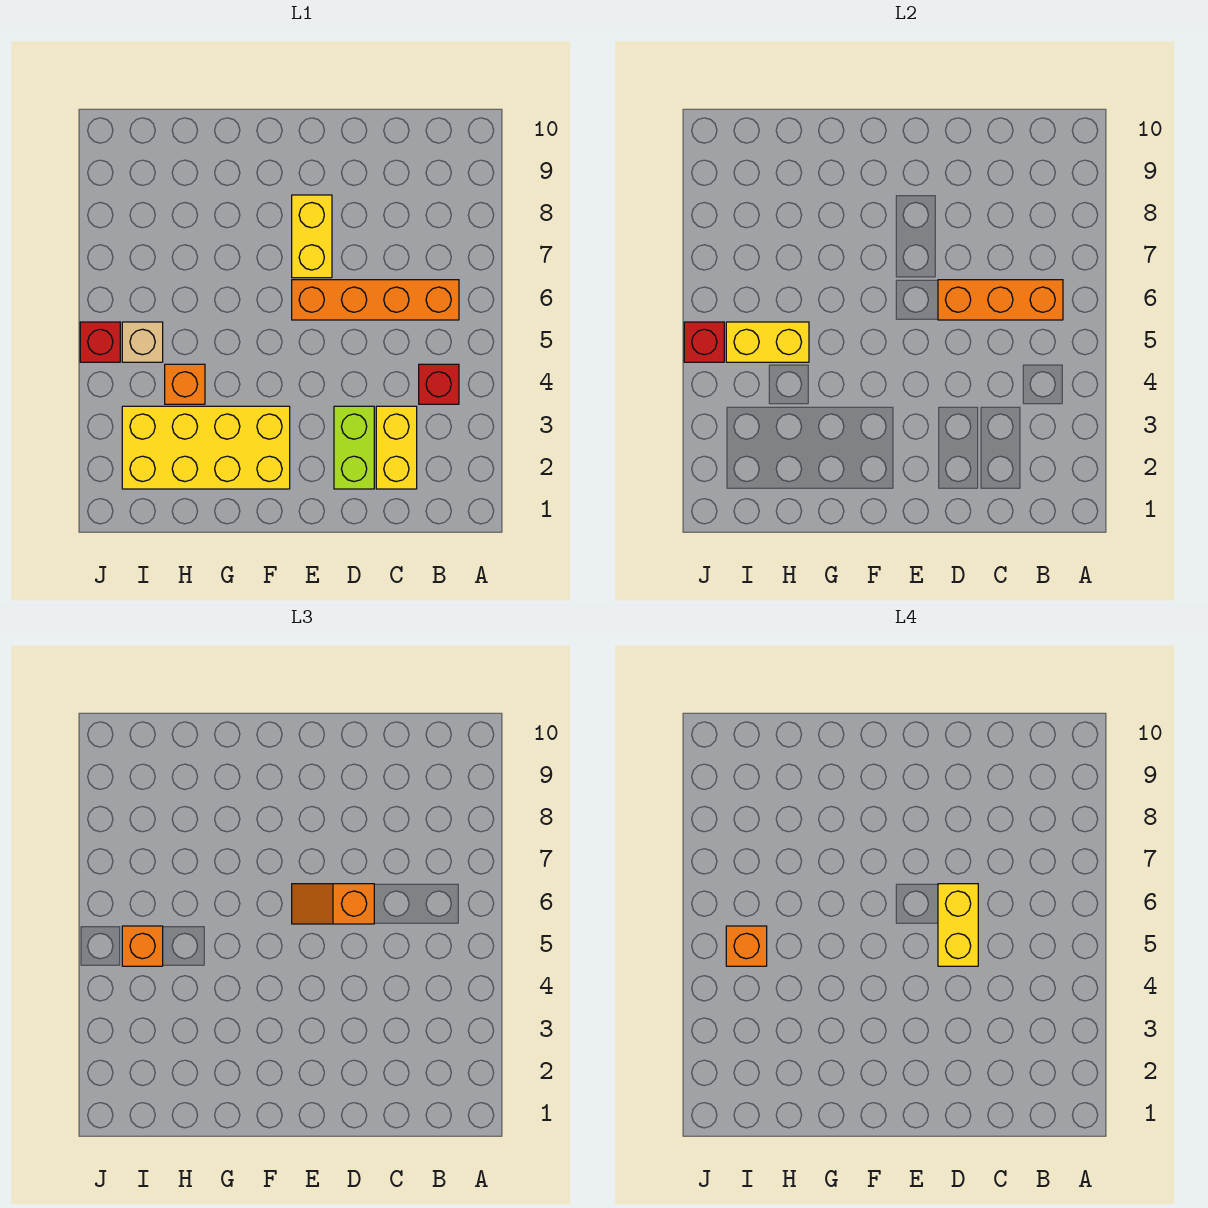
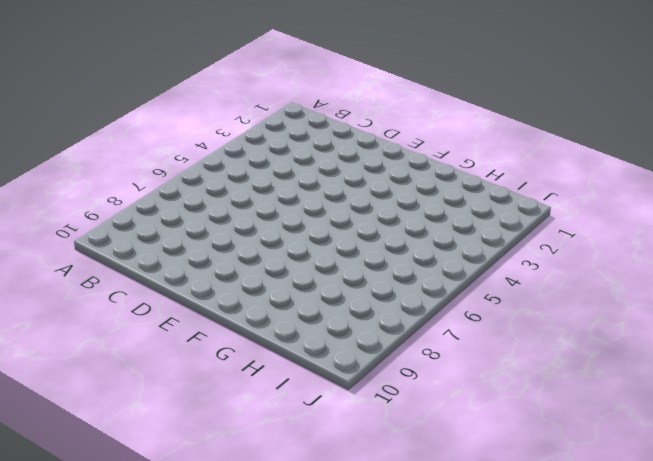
none -> red 1x1 brick [419,364,459,404]
none -> orange 1x4 brick [292,280,459,320]
none -> yellow 1x2 brick [376,406,417,489]

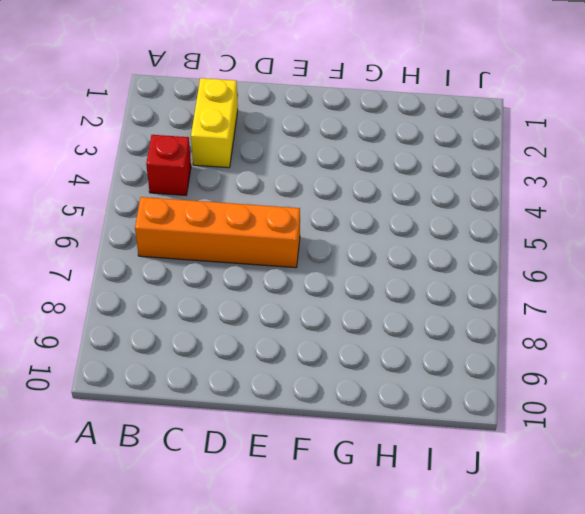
none -> lime 1x2 brick [334,406,374,489]
none -> yellow 1x2 brick [292,195,332,278]
none -> yellow 2x4 brick [122,406,290,489]

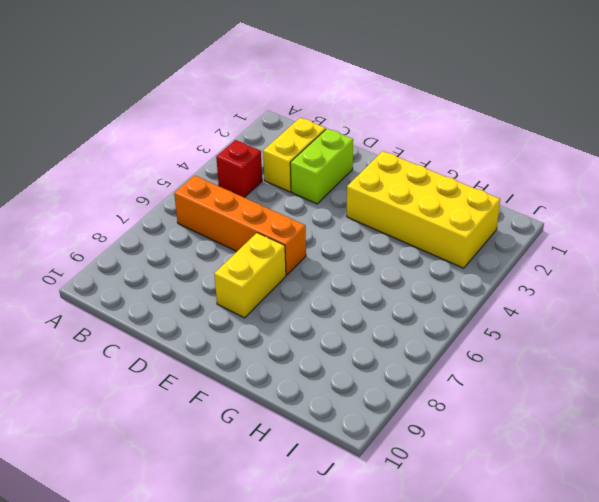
none -> orange 1x1 brick [165,364,205,404]
none -> tan 1x1 brick [122,322,163,362]
none -> red 1x1 brick [80,322,120,362]

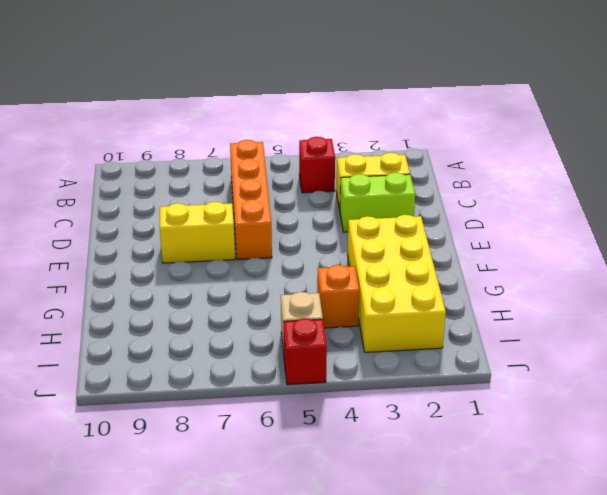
none -> orange 1x3 brick [938,280,1063,320]
none -> yellow 1x2 brick [726,322,809,362]
none -> red 1x1 brick [684,322,724,362]

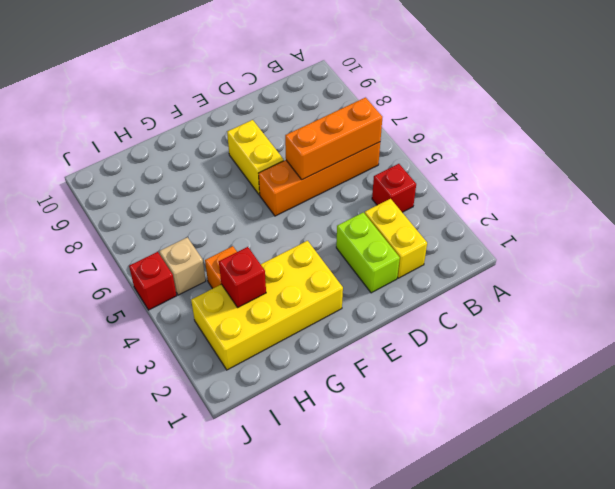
red 1x1 brick [219,247,266,307] -> red 1x1 brick moved to [684,322,724,362]
none -> yellow 1x2 brick [726,322,809,362]
none -> orange 1x2 slope [292,884,374,924]
none -> orange 1x1 brick [122,926,163,966]

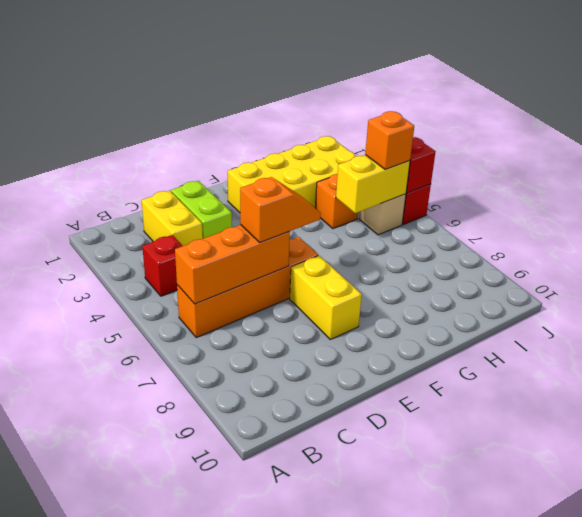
none -> yellow 1x2 brick [938,884,978,966]
none -> orange 1x1 brick [726,926,767,966]

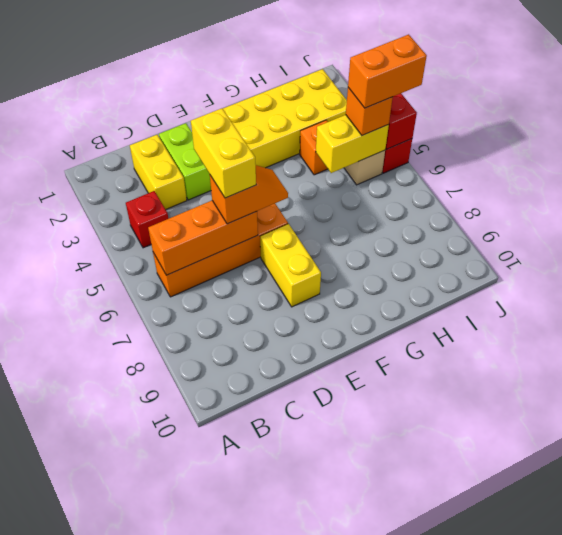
orange 1x2 brick [348,34,427,108] -> orange 1x1 brick [726,926,767,966]

